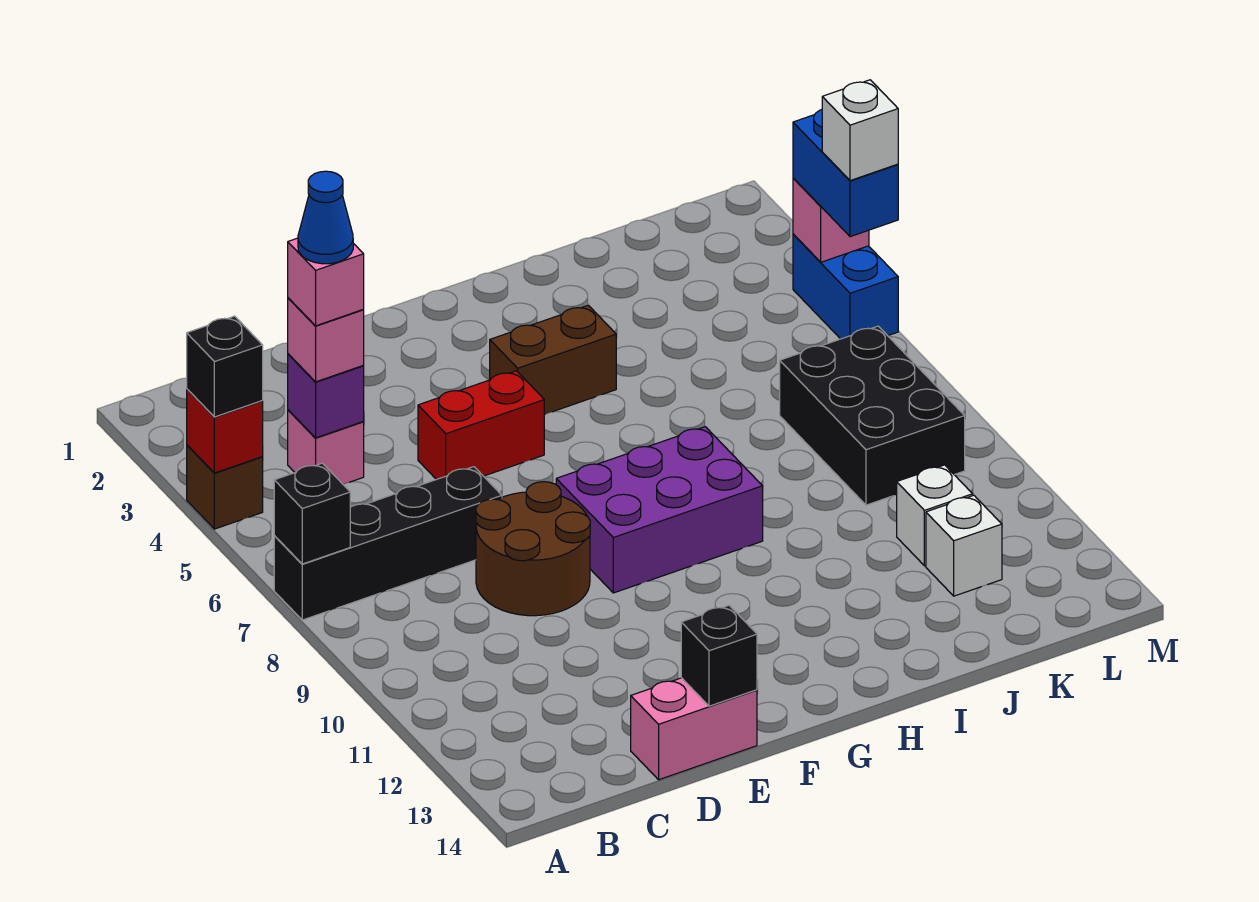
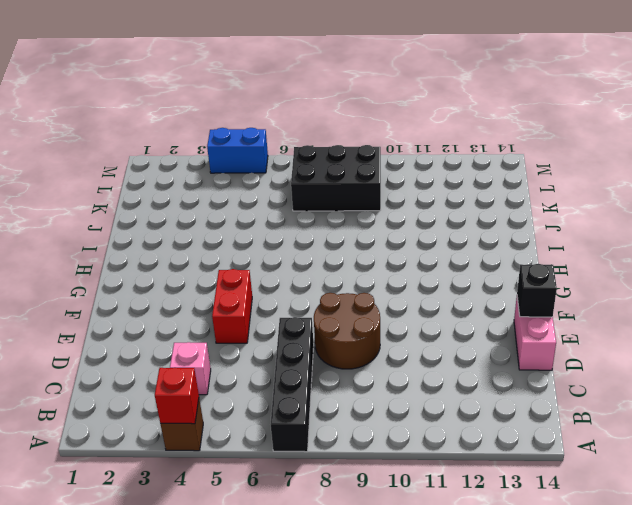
none -> purple 2x3 brick [556,427,763,593]
none -> brown 1x2 brick [490,305,616,415]
none -> white 1x1 brick [897,465,973,566]

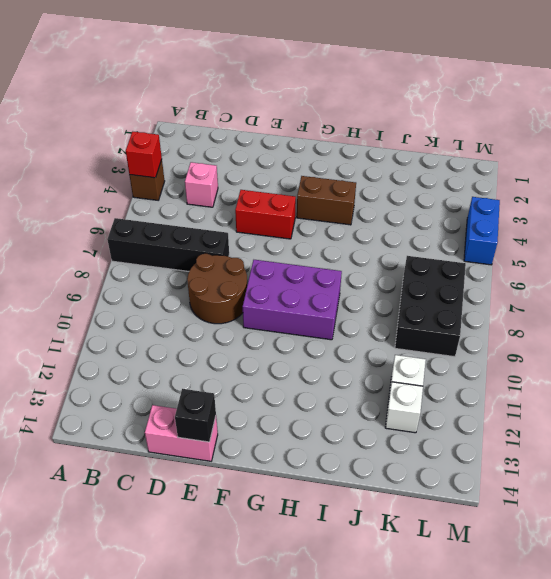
none -> black 1x1 brick [274,463,350,564]
none -> purple 1x1 brick [288,354,364,438]
none -> pink 1x1 brick [793,178,869,262]

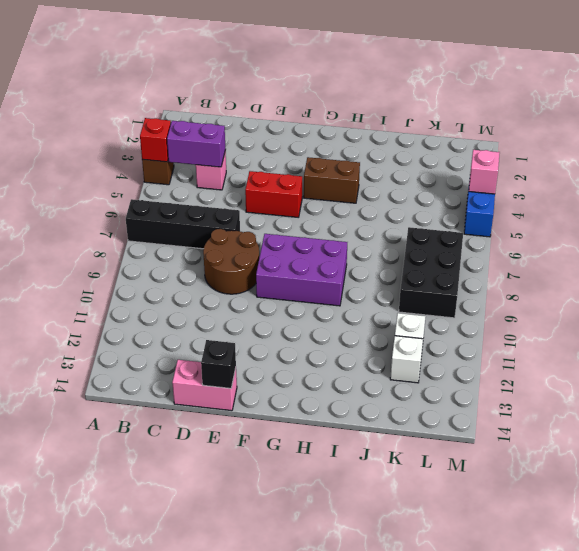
purple 1x2 brick [167,121,226,167] -> purple 1x1 brick [288,354,364,438]
none -> black 1x1 brick [274,463,350,564]
none -> black 1x1 brick [187,316,263,417]
none -> pink 1x1 brick [288,298,364,382]

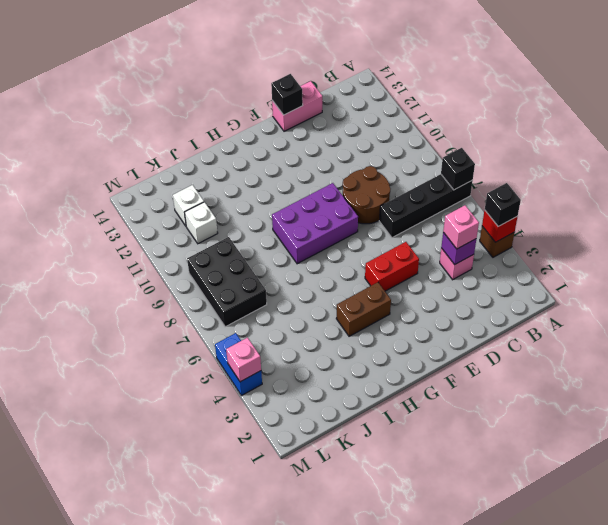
none -> blue 1x2 brick [793,110,898,237]
none -> pink 1x1 brick [288,238,364,326]
none -> white 1x1 brick [822,80,898,181]

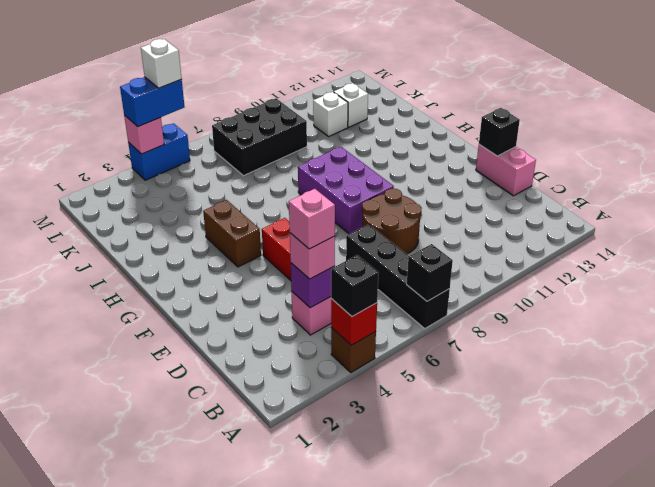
none -> blue 1x1 cone [298,171,353,264]

